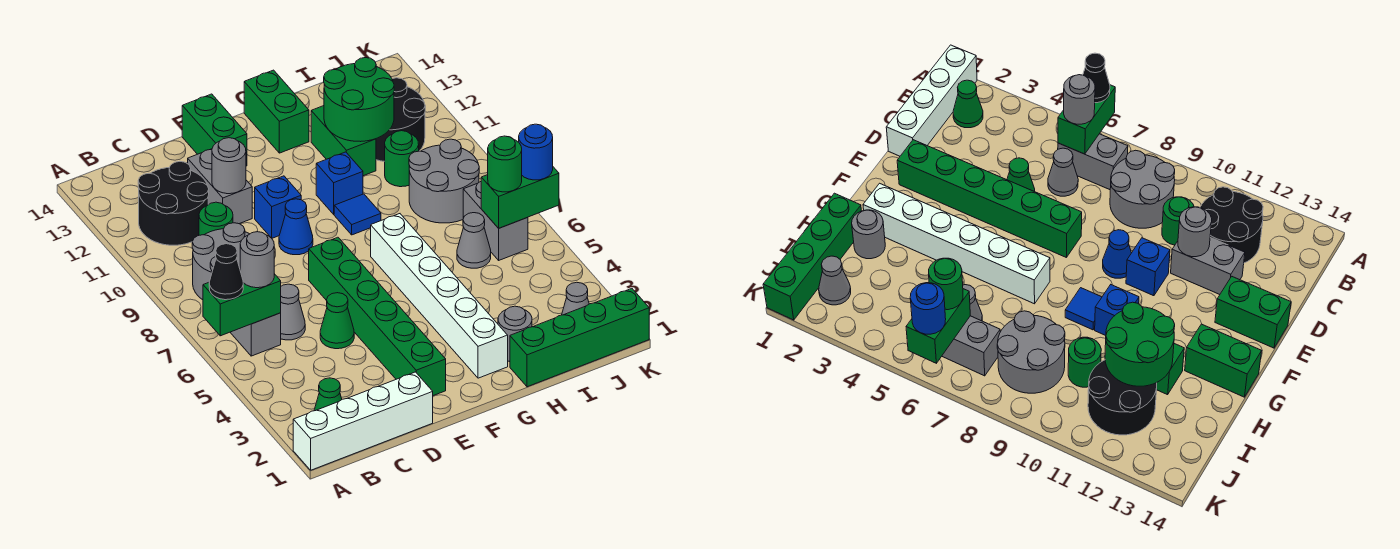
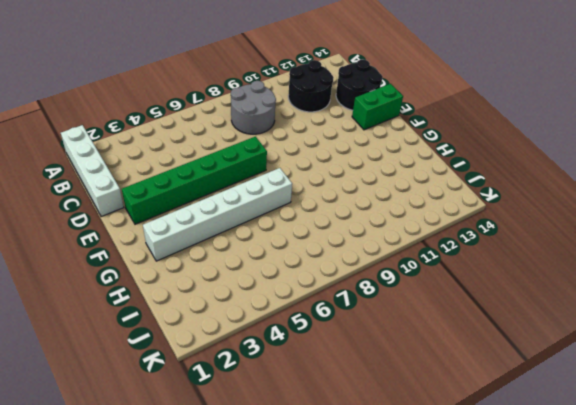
black 2x2 round brick [336,59,383,110] -> black 2x2 round brick moved to [376,78,425,161]
none -> green 1x1 cone [314,378,342,411]
none -> grey 1x2 brick [230,313,281,356]
none -> grey 1x1 cone [281,284,305,340]
none -> green 1x1 round brick [199,202,233,235]

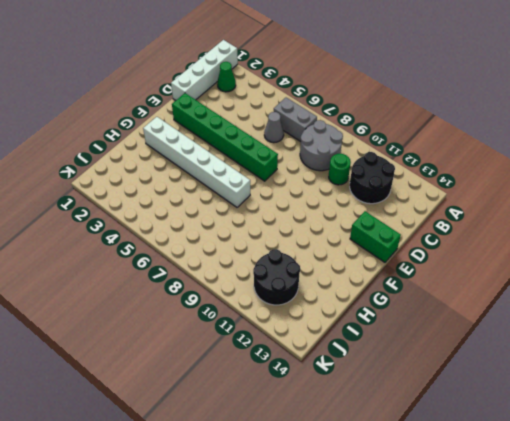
none -> green 1x1 cone [320,293,354,349]
none -> grey 1x2 brick [188,149,252,224]
none -> blue 1x1 cone [279,199,313,255]
none -> blue 1x1 brick [255,176,301,238]

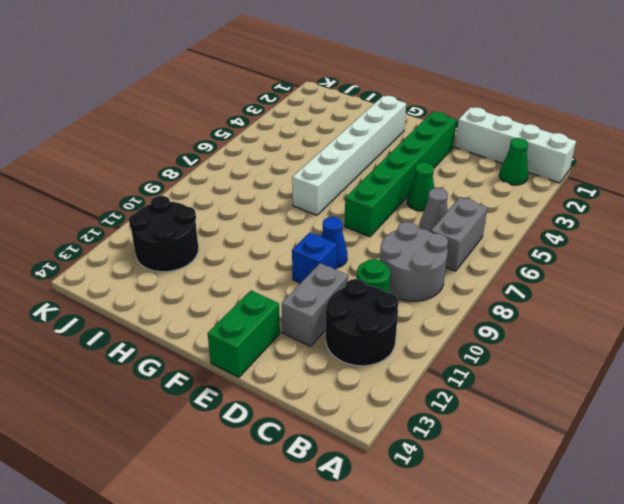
none -> blue 1x1 tile [334,194,381,235]
none -> blue 1x1 brick [316,152,363,214]
none -> green 1x2 brick [244,70,309,153]
none -> green 1x4 brick [510,289,649,387]

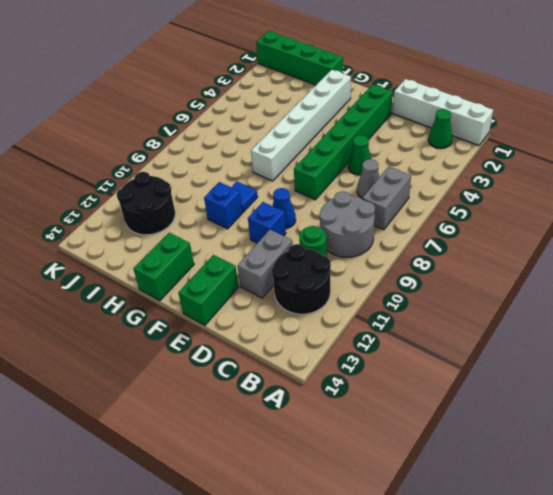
none -> grey 1x1 round brick [498,306,532,362]
none -> green 1x2 brick [311,106,376,176]
none -> grey 1x1 cone [457,213,491,268]
none -> grey 2x2 round brick [409,139,479,223]

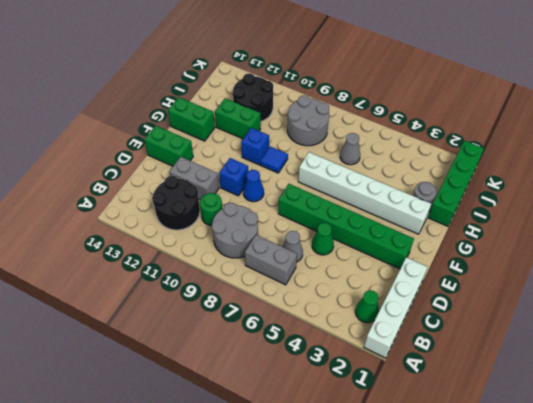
none -> green 1x1 round brick [385,131,419,187]
none -> grey 1x1 cone [562,282,589,315]
none -> grey 1x2 brick [463,182,528,260]
none -> green 1x2 brick [203,274,281,336]

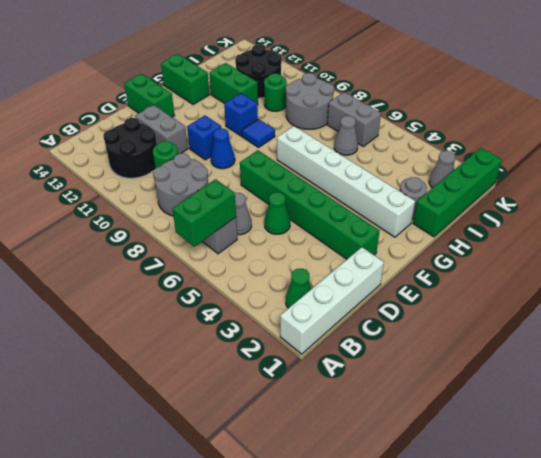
none -> grey 1x1 round brick [212,138,246,194]
none -> green 2x2 round brick [324,58,394,142]
none -> green 1x2 brick [481,167,559,228]
none -> black 1x1 cone [209,244,243,300]

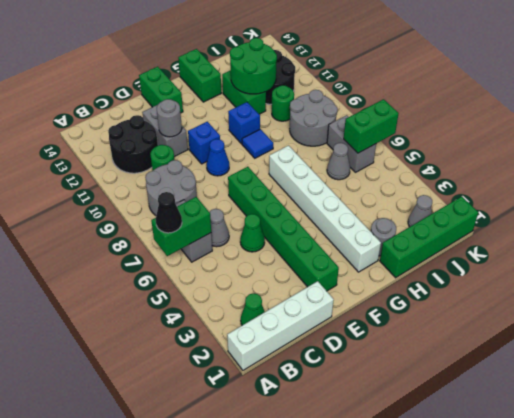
none -> grey 1x1 round brick [240,232,274,288]
none -> green 1x1 round brick [488,136,522,192]
none -> blue 1x1 round brick [519,124,553,180]

